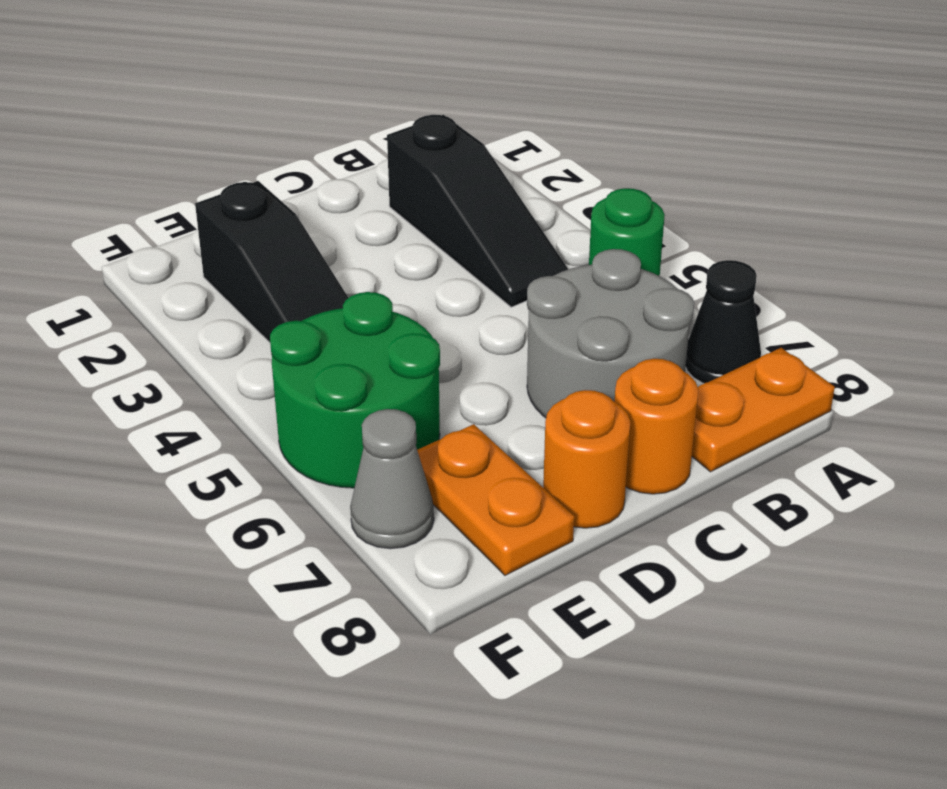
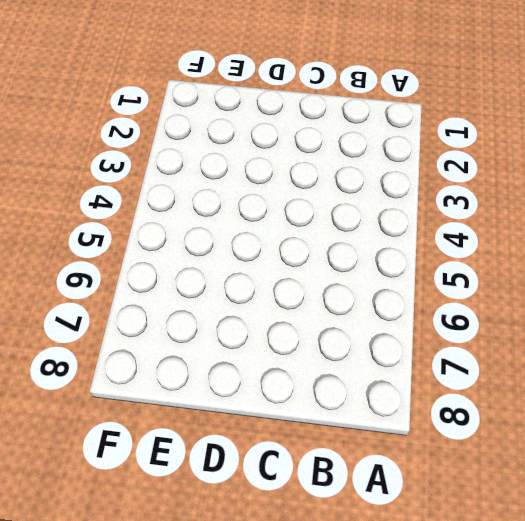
none -> green 1x1 round brick [589,188,665,276]
none -> black 1x1 cone [686,260,761,383]

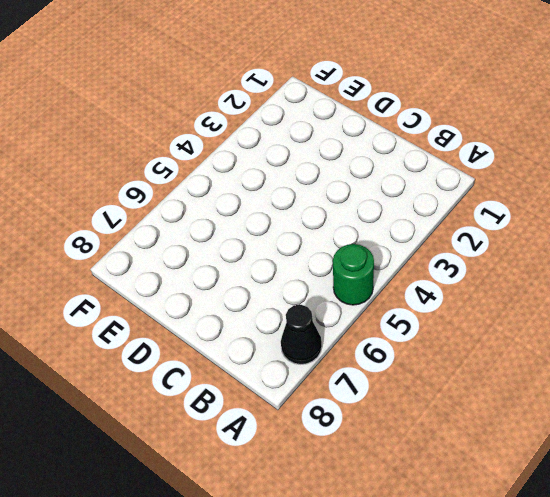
none -> orange 1x2 plate [692,348,835,472]
none -> black 1x3 slope [387,115,568,307]

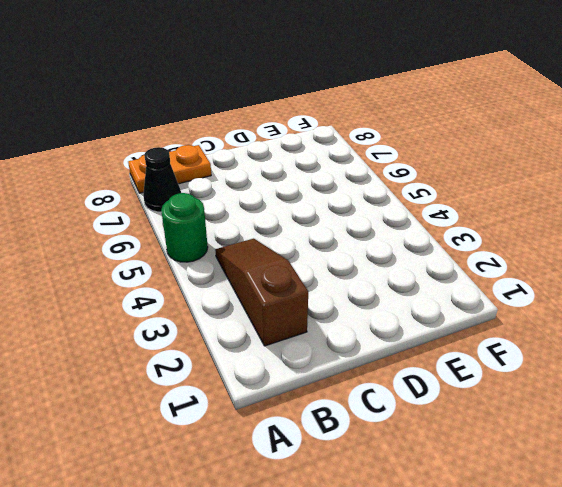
brown 1x3 slope [215,239,308,346] -> black 1x3 slope [387,115,568,307]
none -> grey 2x2 round brick [527,249,694,418]
none -> orange 1x1 round brick [614,359,699,494]

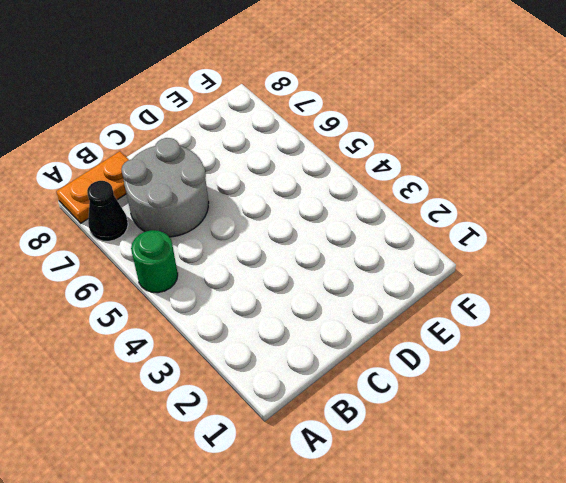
none -> black 1x3 slope [387,115,568,307]
none -> orange 1x1 round brick [614,359,699,494]

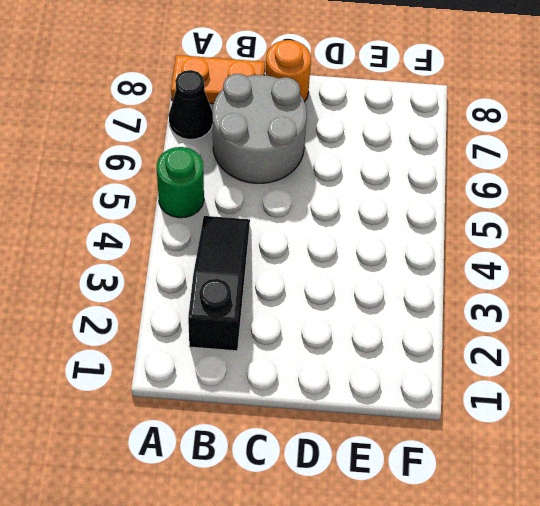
none -> orange 1x1 round brick [543,390,630,528]
none -> black 1x3 slope [195,181,348,342]

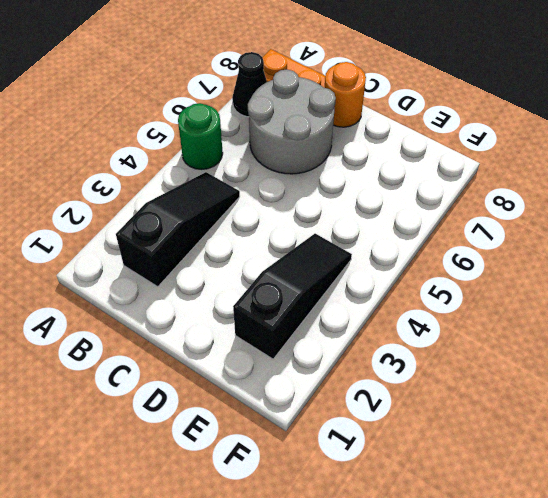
none -> orange 1x1 round brick [543,390,630,528]
none -> green 2x2 round brick [270,292,440,488]

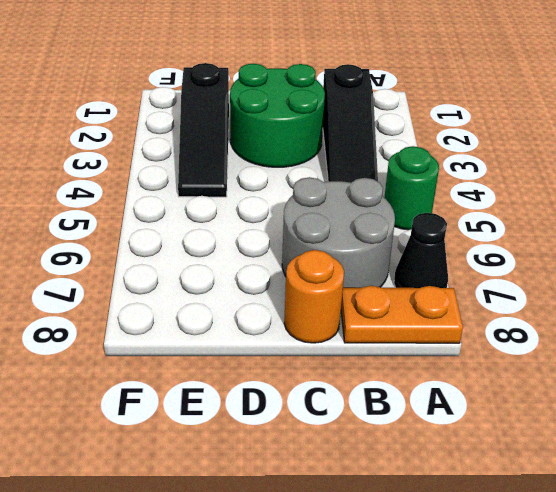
green 2x2 round brick [230,64,325,167] -> green 2x2 round brick moved to [270,292,440,488]
none -> orange 1x1 round brick [543,390,630,528]
none -> orange 1x2 plate [417,424,574,575]

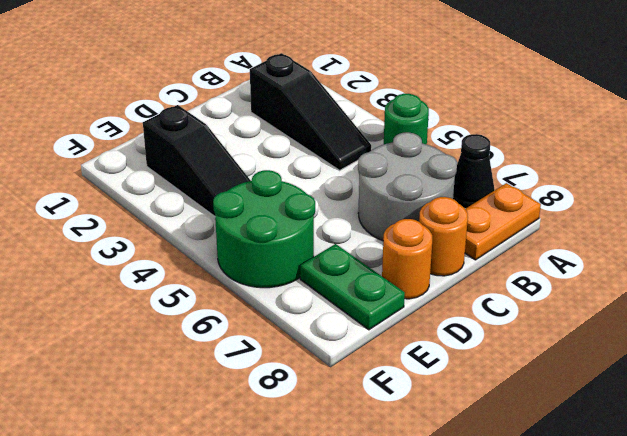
green 1x2 plate [300,244,405,330] -> orange 1x2 plate [417,424,574,575]
none -> grey 1x1 cone [350,409,434,549]

